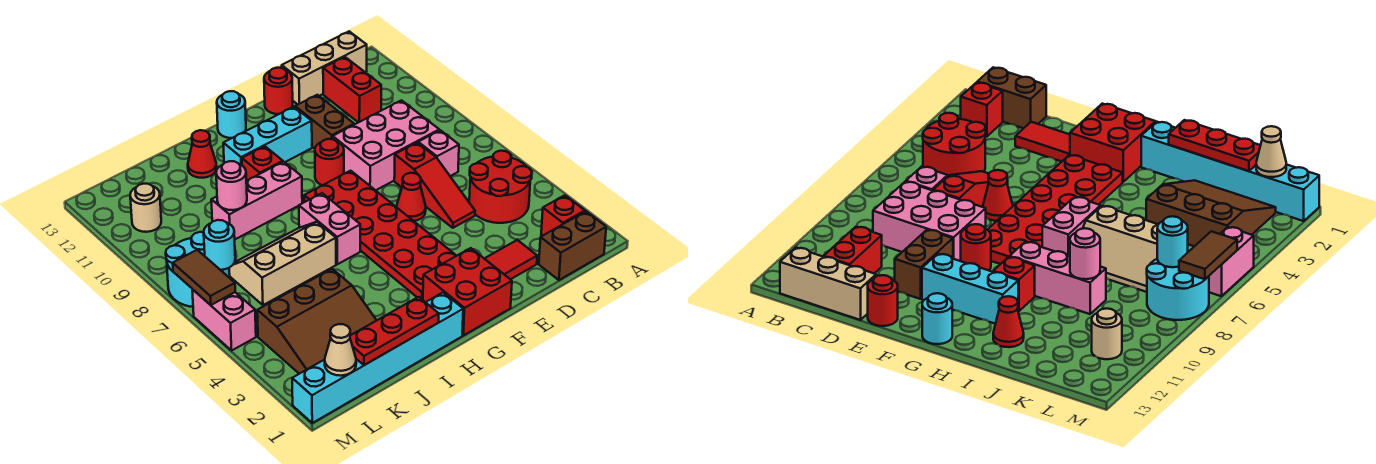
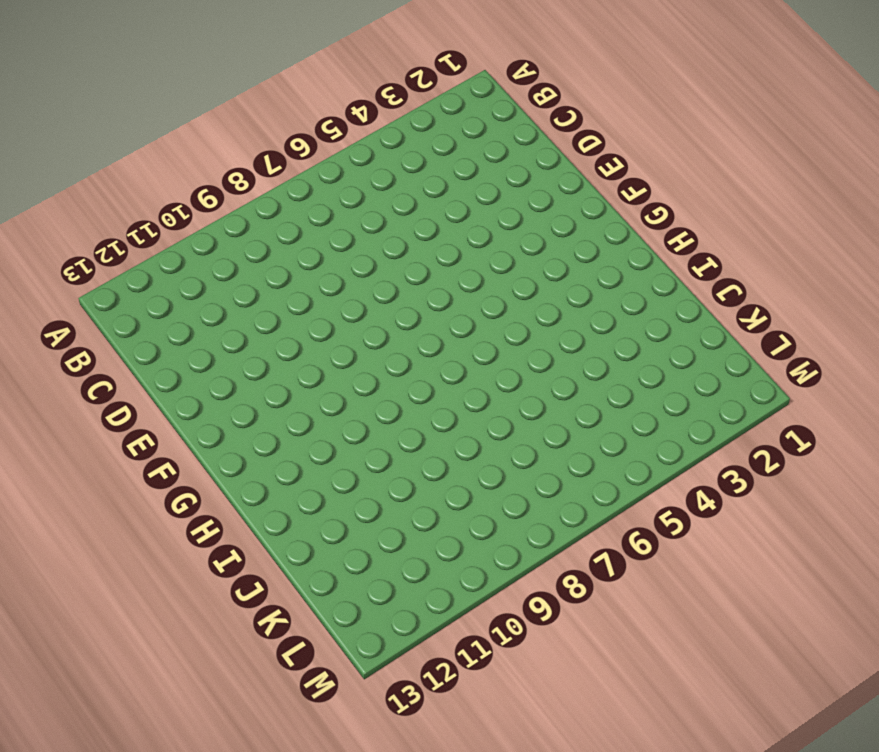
none -> brown 1x2 brick [539,211,606,280]
none -> red 1x1 brick [541,195,585,236]
none -> red 2x2 round brick [469,151,532,223]
none -> tan 1x3 brick [282,31,367,104]

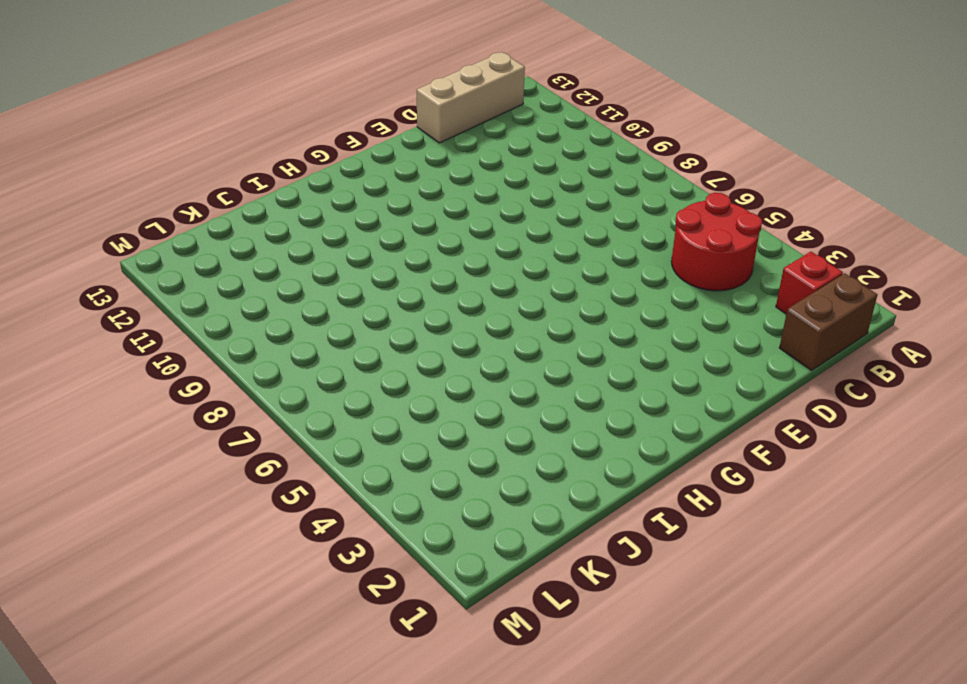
none -> pink 1x1 brick [418,130,459,176]
none -> pink 2x3 brick [333,100,439,190]
none -> red 1x2 brick [323,57,381,123]
none -> red 1x2 tile [485,240,537,279]

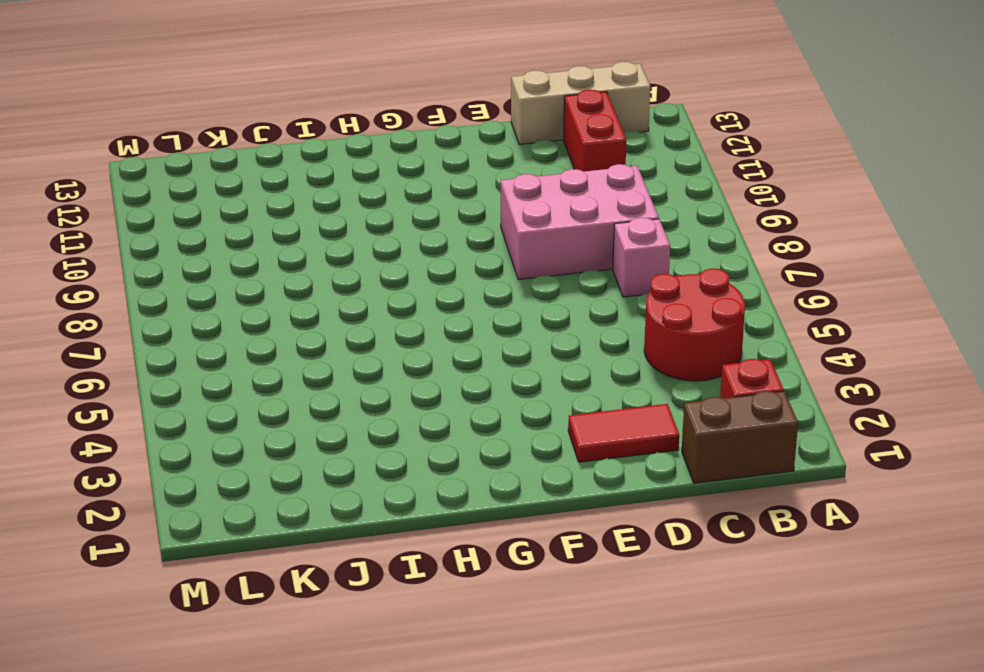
none -> red 1x3 slope [394,143,475,228]
none -> red 1x1 cone [397,173,426,221]
none -> brown 1x2 brick [295,95,354,149]
none -> red 1x1 round brick [264,68,293,114]

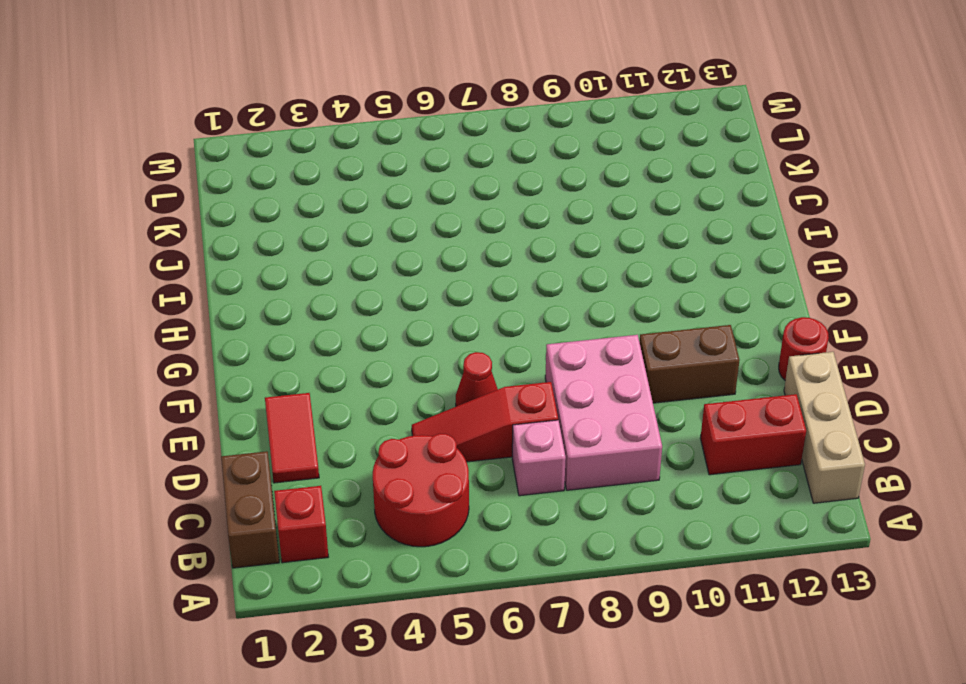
none -> red 2x2 brick [423,248,512,335]
none -> red 2x6 plate [304,171,456,300]
none -> red 1x1 round brick [315,139,344,185]
none -> cyan 1x3 brick [223,107,312,165]

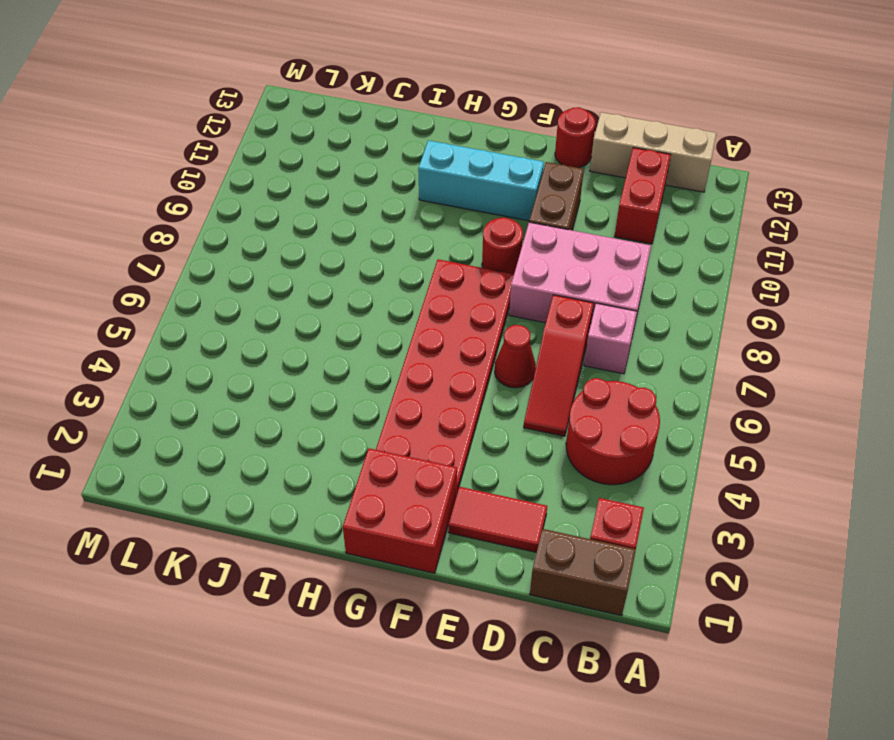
none -> cyan 1x1 round brick [217,91,246,138]
none -> cyan 1x6 brick [292,292,463,423]
none -> pink 1x2 brick [299,193,360,264]
none -> pink 1x3 brick [211,162,302,239]

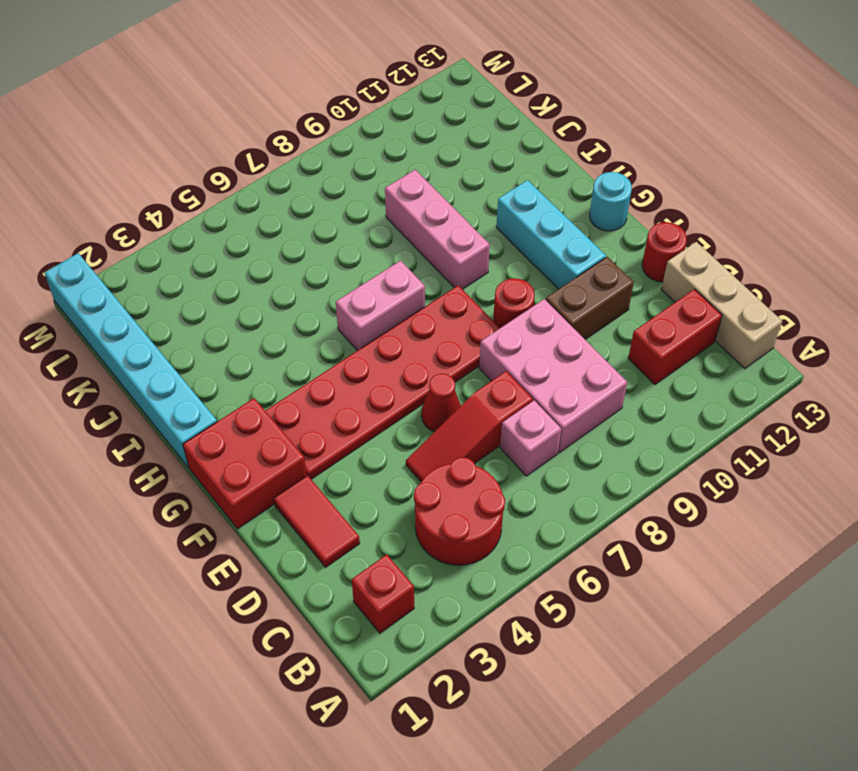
none -> brown 1x2 brick [539,211,606,280]
none -> red 1x1 brick [242,146,283,181]
none -> tan 2x3 slope [229,222,336,305]
none -> red 1x1 cone [188,130,217,178]

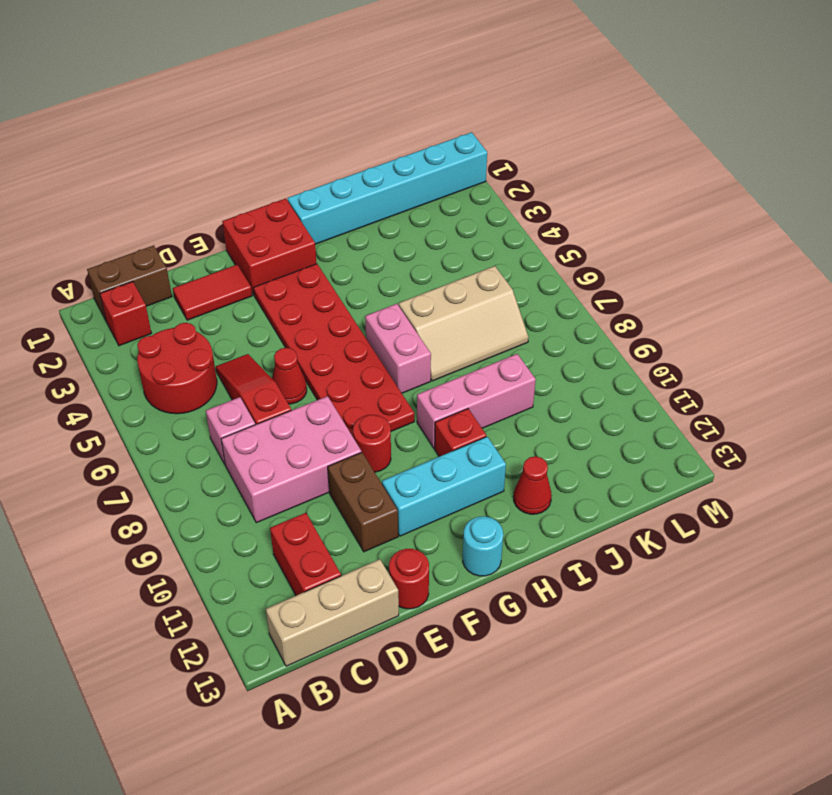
none -> brown 3x3 slope [257,269,377,374]
none -> cyan 2x2 round brick [166,232,230,307]
none -> tan 1x1 round brick [130,184,161,232]
none -> pink 1x2 brick [192,289,256,350]

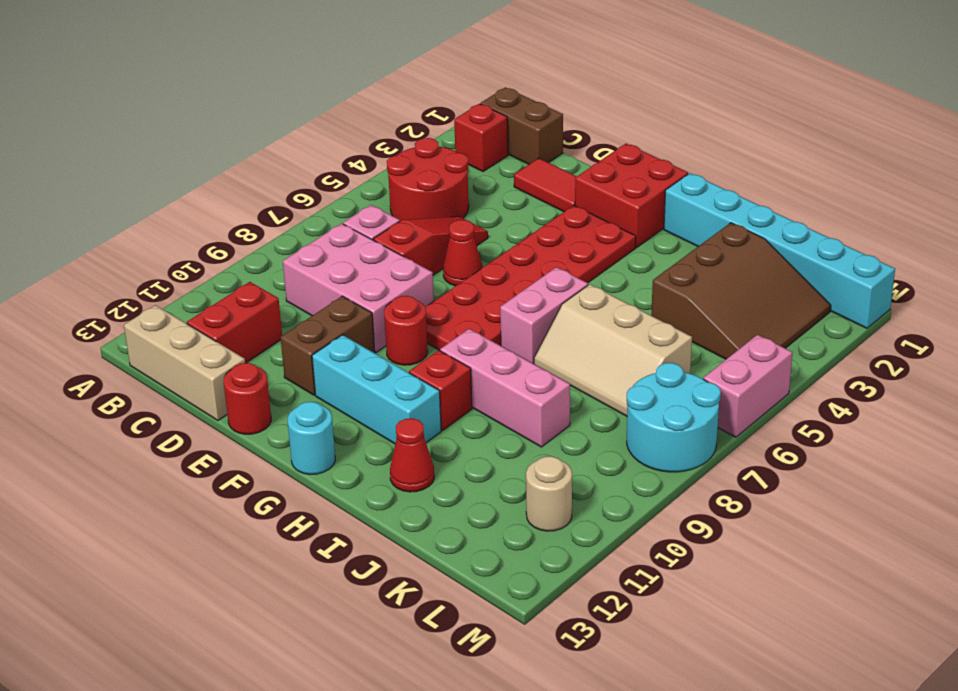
brown 3x3 slope [651,223,831,359] -> brown 3x3 slope turned to [257,269,377,374]
none -> red 1x3 plate [350,297,439,365]
none -> pink 1x1 round brick [216,161,247,210]
none -> tan 1x1 cone [325,324,356,376]
none -> cyan 1x1 round brick [204,220,235,270]

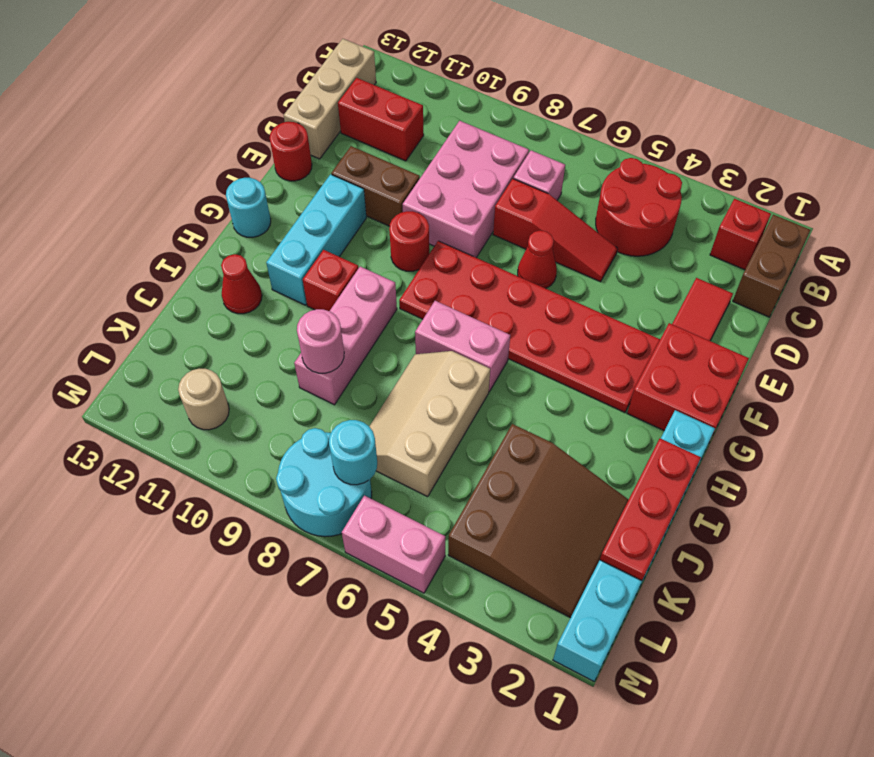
none -> tan 1x1 cone [325,324,356,376]
none -> brown 1x2 tile [173,250,235,305]

